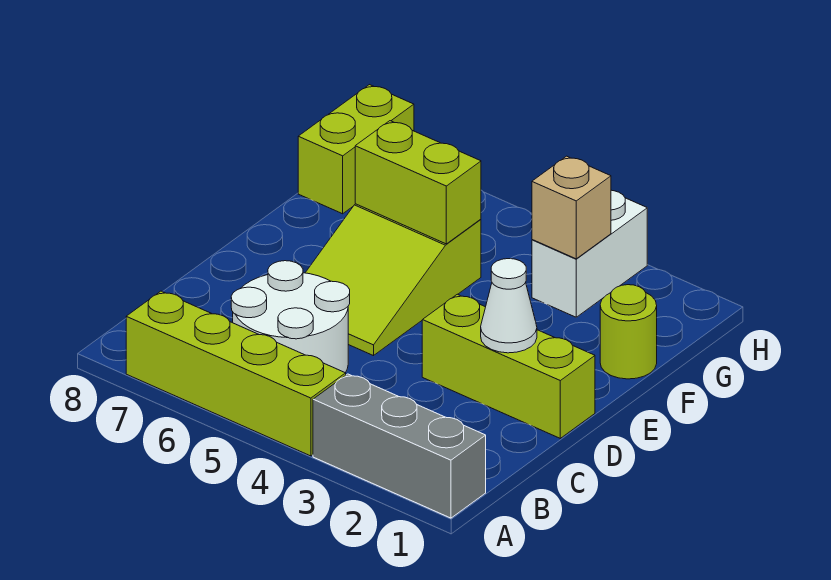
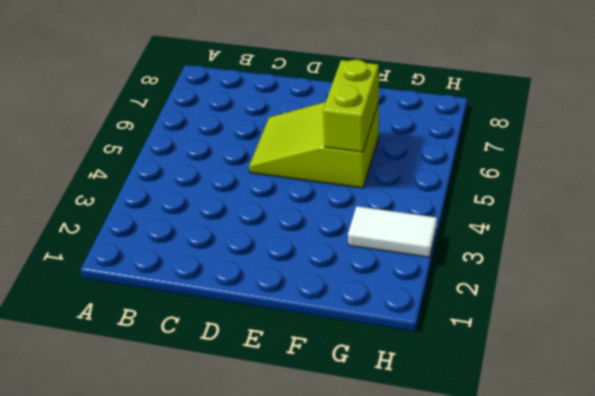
white 1x2 tile [348,206,437,257] -> white 1x2 brick [532,190,647,317]
none -> grey 1x3 brick [313,374,486,518]
none -> lime 1x4 brick [126,291,346,456]

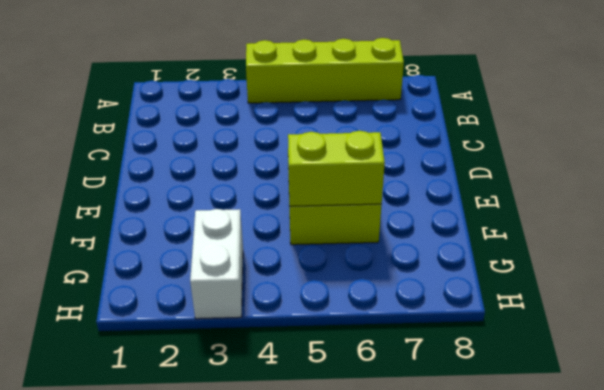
none -> grey 1x3 brick [313,374,486,518]
none -> white 2x2 round brick [231,261,350,373]

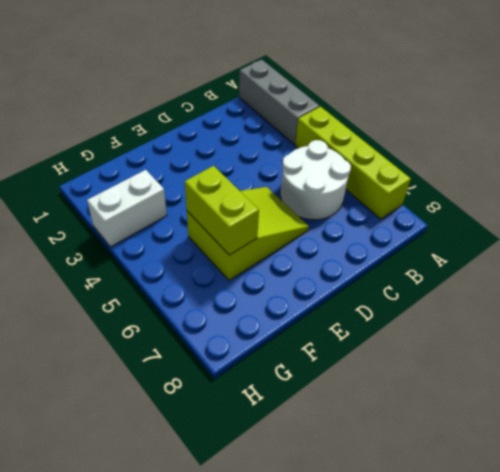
none -> lime 1x3 brick [422,294,595,438]
none -> lime 1x1 round brick [600,285,657,379]

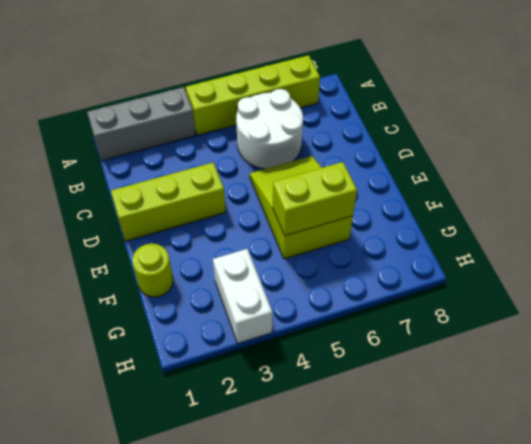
none -> lime 1x2 brick [298,85,414,214]
none -> white 1x1 cone [481,259,537,353]

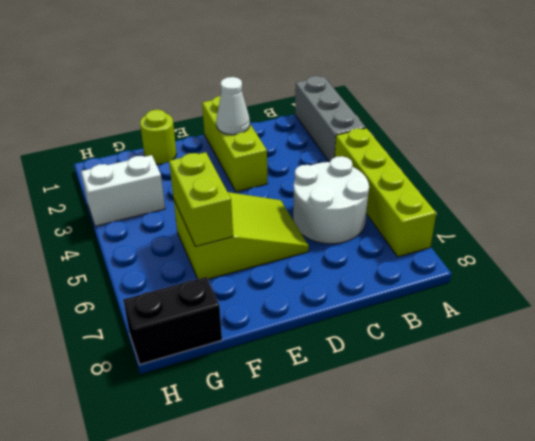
black 1x2 brick [123,277,222,364] -> lime 1x2 brick [298,85,414,214]
none -> tan 1x1 brick [532,156,611,259]

